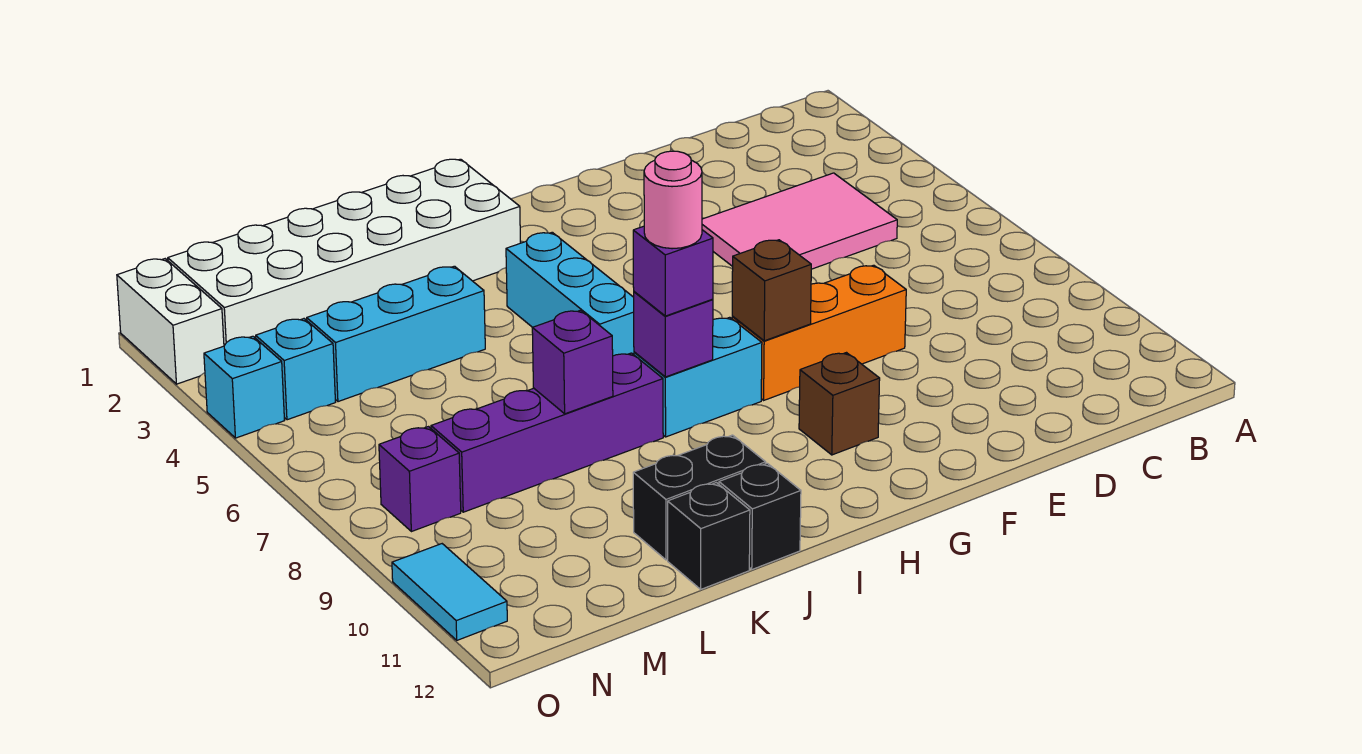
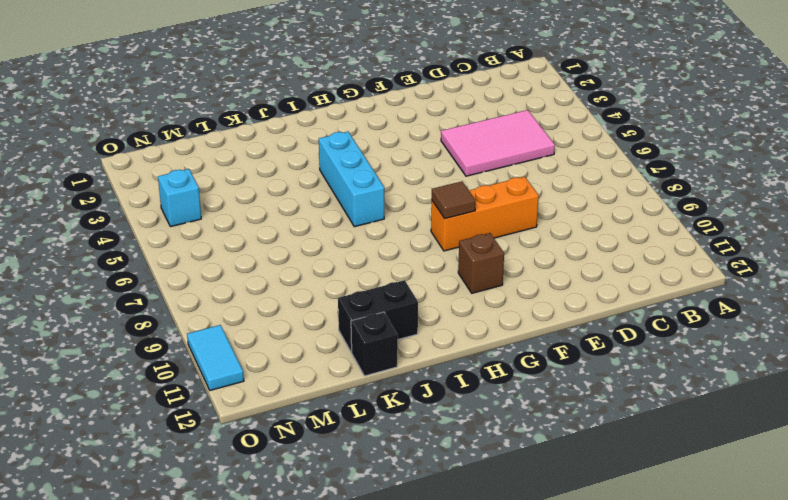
brown 1x1 tile [432,181,476,219] -> brown 1x1 brick [732,240,811,341]
none -> cyan 1x2 brick [634,317,762,437]
none -> white 2x6 brick [168,159,520,346]
none -> purple 1x4 brick [431,353,663,512]

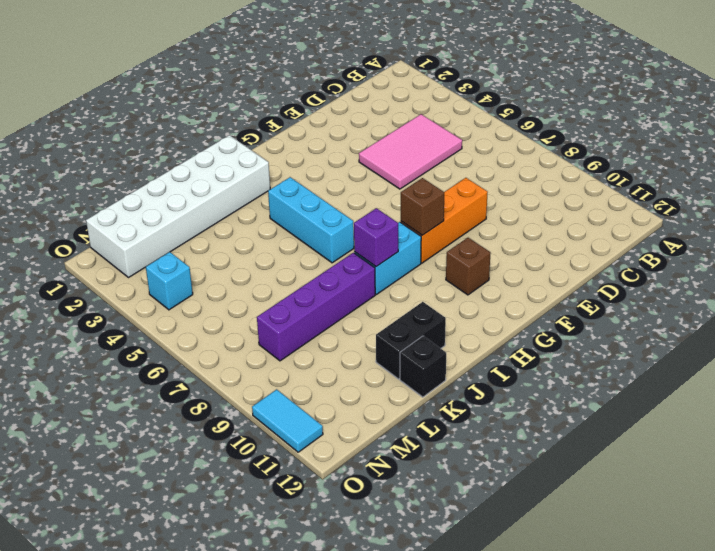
none -> black 1x1 brick [719,463,801,569]
none -> cyan 1x3 brick [307,266,485,402]
none -> purple 1x1 brick [379,427,461,532]

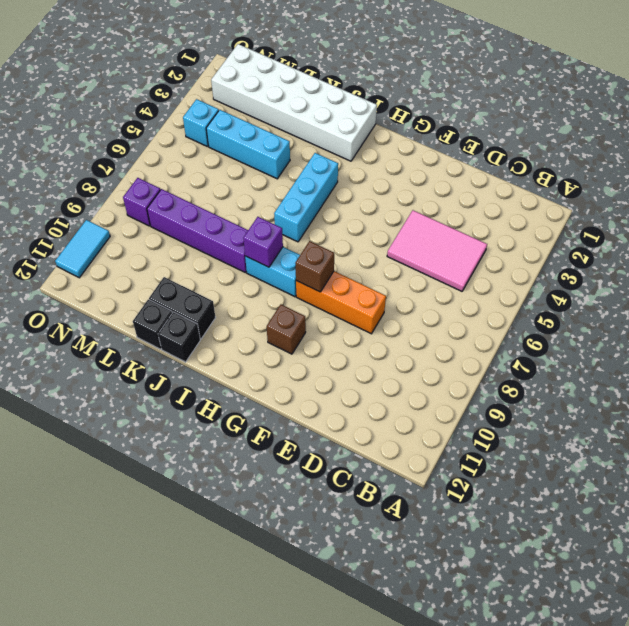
none -> white 1x2 brick [117,259,224,384]
none -> cyan 1x1 brick [204,336,284,438]
none -> purple 1x1 brick [532,310,613,414]

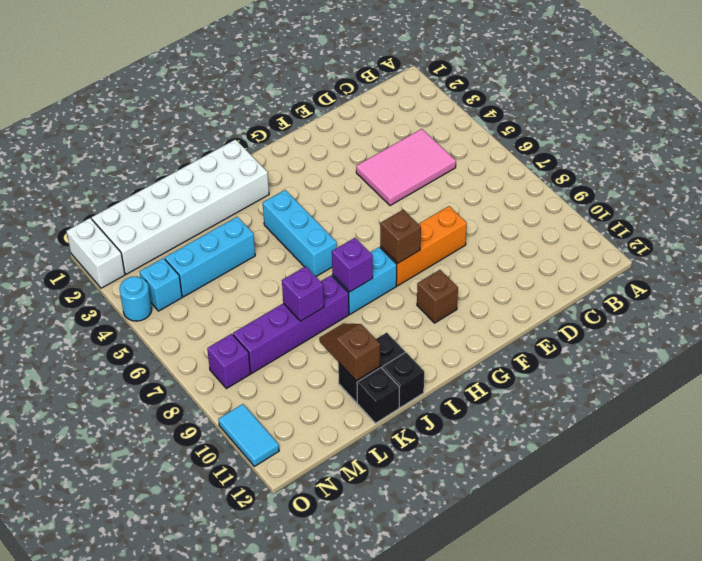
brown 1x2 slope [319,323,380,381] -> none
cyan 1x1 round brick [119,276,152,321] -> cyan 1x1 brick [204,336,284,438]
none -> purple 1x1 brick [633,226,713,316]
none -> pink 1x1 round brick [644,151,702,249]

